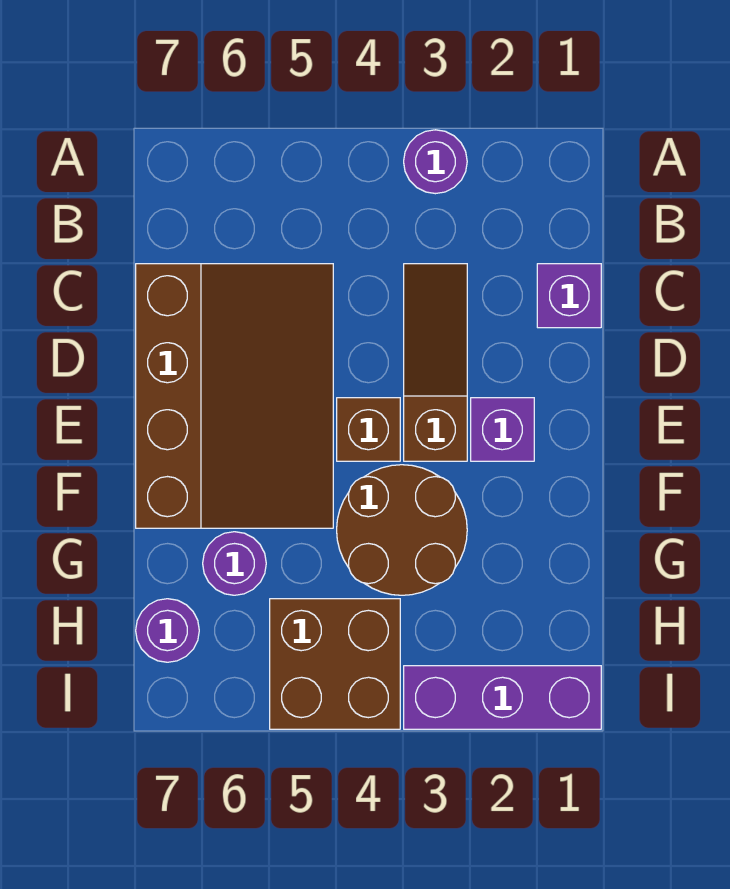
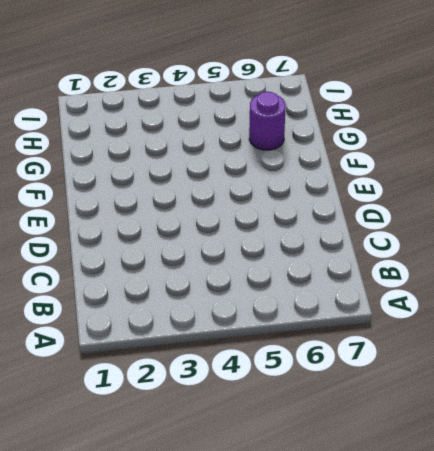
none -> purple 1x1 round brick [404,130,467,194]
none -> purple 1x1 brick [537,264,601,328]

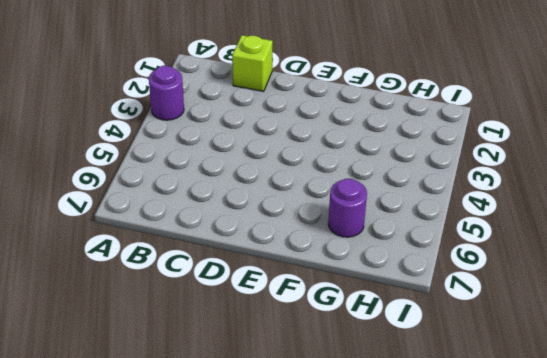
lime 1x1 brick [232,35,273,91] -> purple 1x1 brick [537,264,601,328]
none -> brown 1x3 slope [404,264,467,461]
none -> brown 3x4 slope [136,264,333,528]

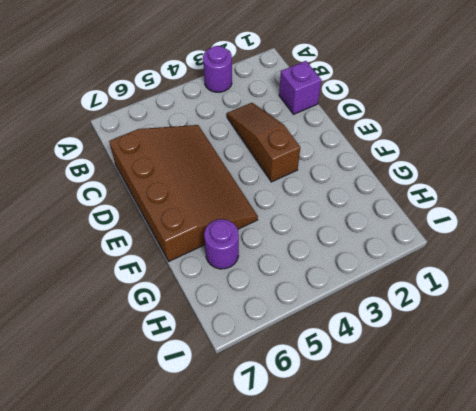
none -> purple 1x1 brick [471,398,534,461]
none -> brown 1x1 brick [337,398,400,461]

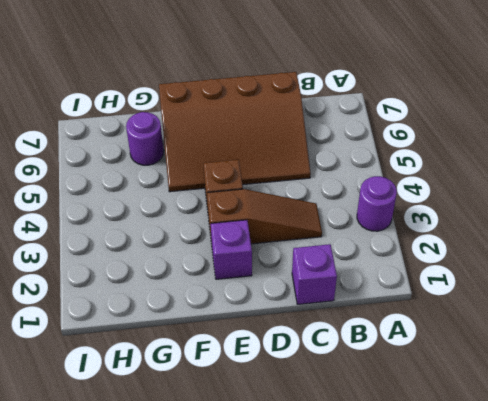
none -> brown 2x2 round brick [337,465,467,595]
none -> brown 2x2 brick [270,599,400,729]

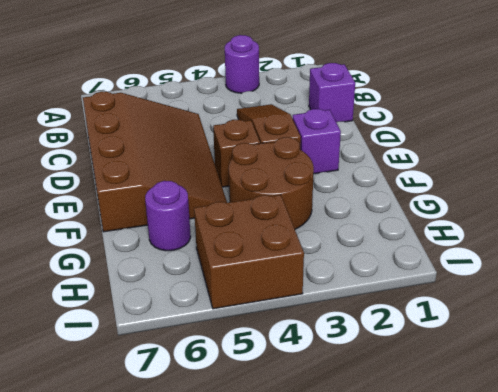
none -> purple 1x1 round brick [136,599,199,662]
none -> purple 1x3 brick [404,666,601,729]

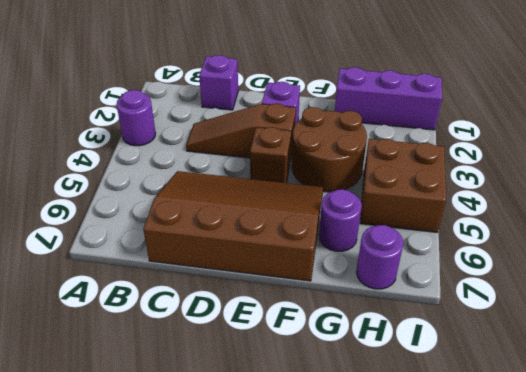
purple 1x3 brick [335,67,442,130] -> purple 1x3 brick turned to [404,666,601,729]

